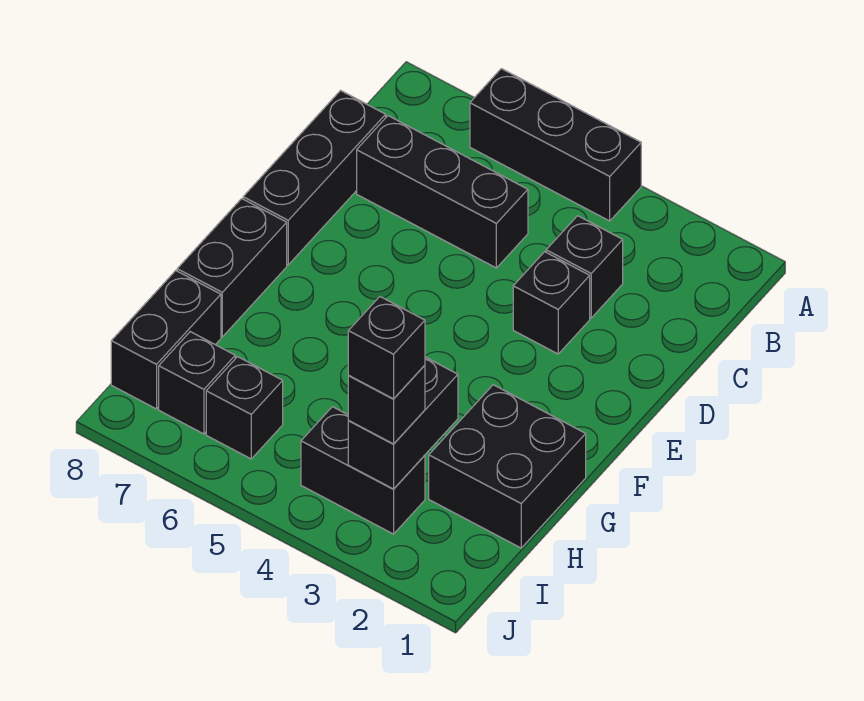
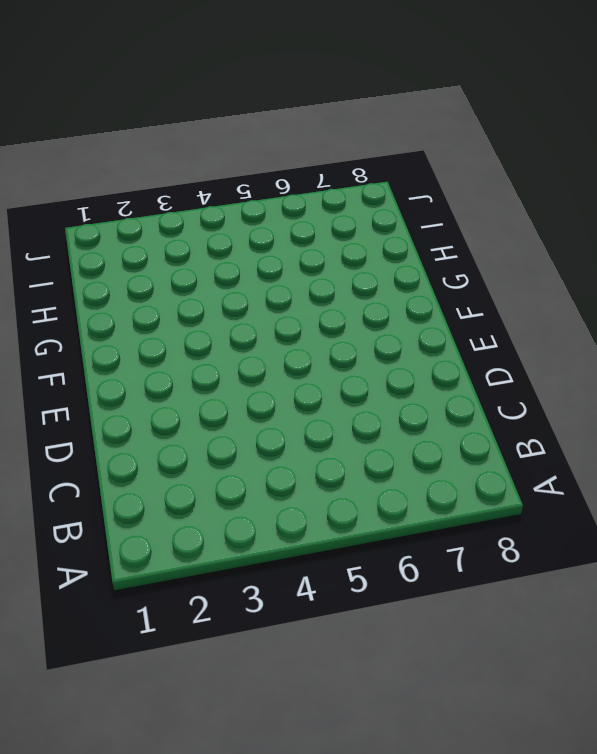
none -> black 1x3 brick [470,69,641,221]
none -> black 1x1 brick [546,216,623,318]
none -> black 1x3 brick [357,116,528,268]

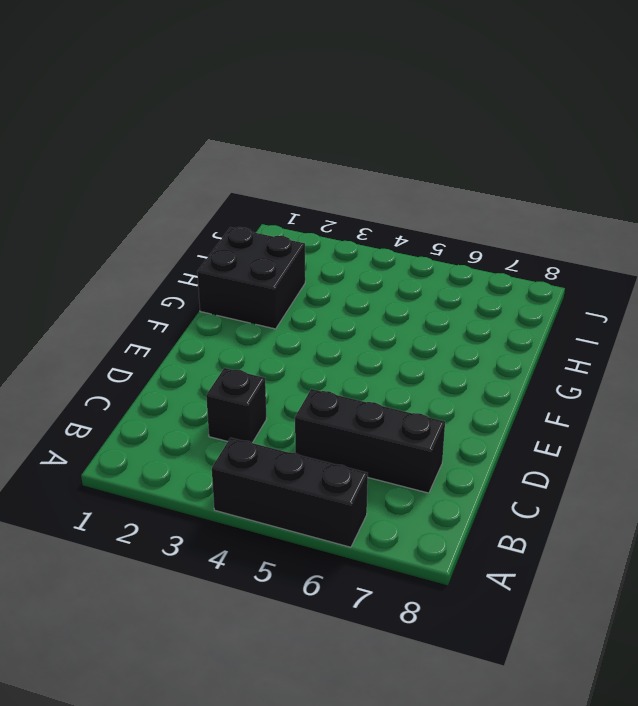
none -> black 1x3 brick [243,91,386,265]
none -> black 1x1 brick [513,252,590,354]
none -> black 1x2 brick [177,199,287,337]

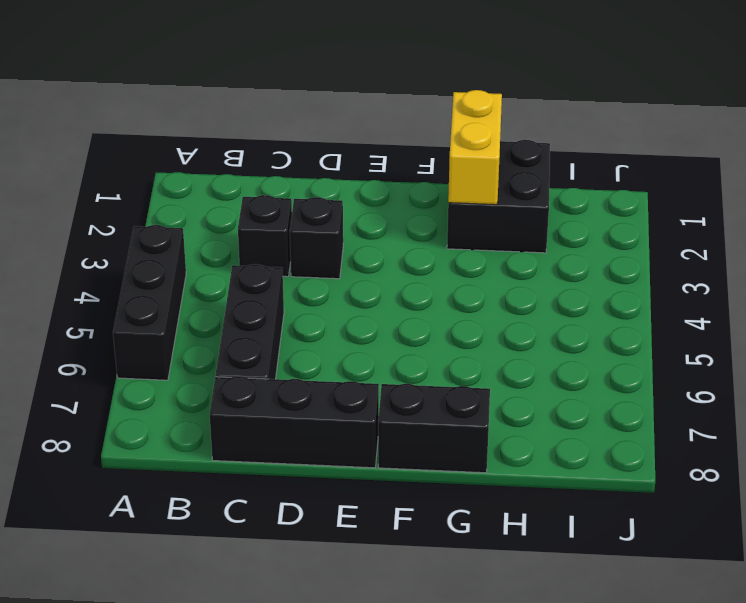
yellow 1x2 brick [448,90,502,205] -> none
none -> black 1x2 brick [111,271,221,409]
none -> black 1x2 brick [301,407,425,534]
none -> black 1x1 brick [206,357,283,459]

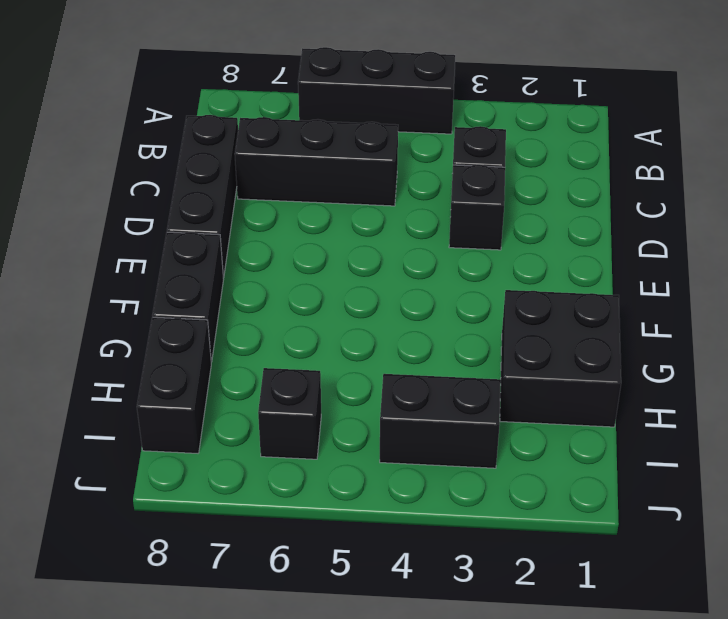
none -> black 1x1 brick [159,332,235,434]
none -> black 1x2 brick [348,357,458,489]
none -> black 1x1 brick [348,365,425,444]

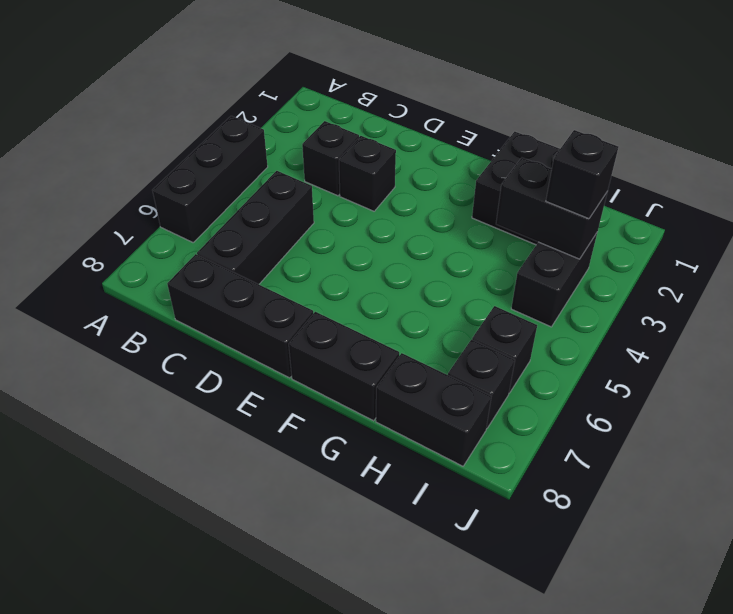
none -> black 1x1 brick [348,297,425,399]

